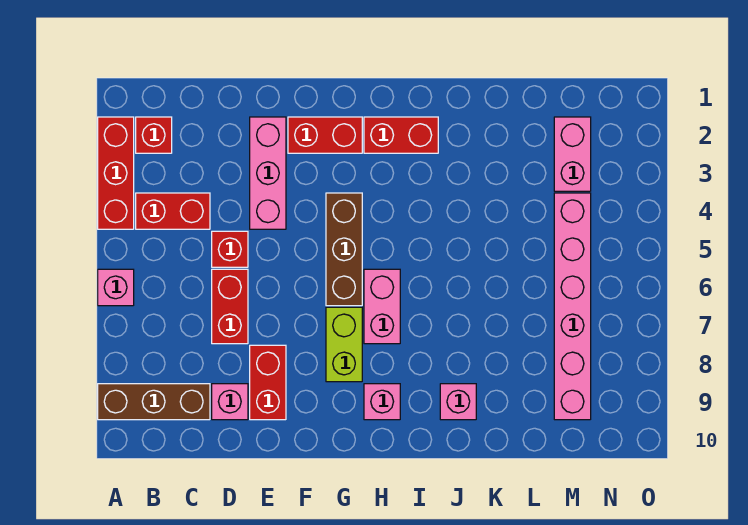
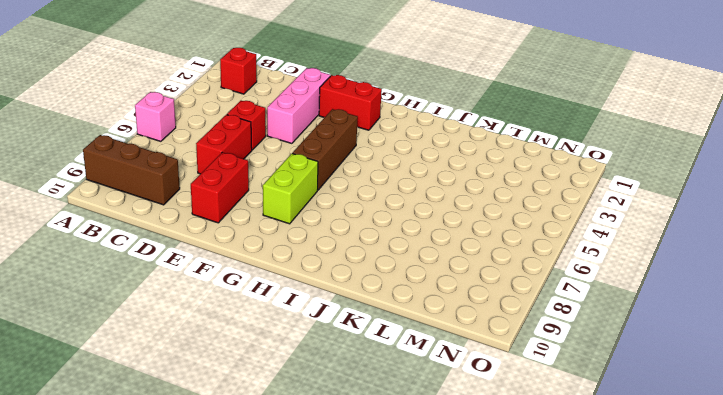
none -> red 1x3 brick [98,117,134,229]
none -> red 1x2 brick [136,193,210,229]
none -> pink 1x1 brick [212,384,248,420]

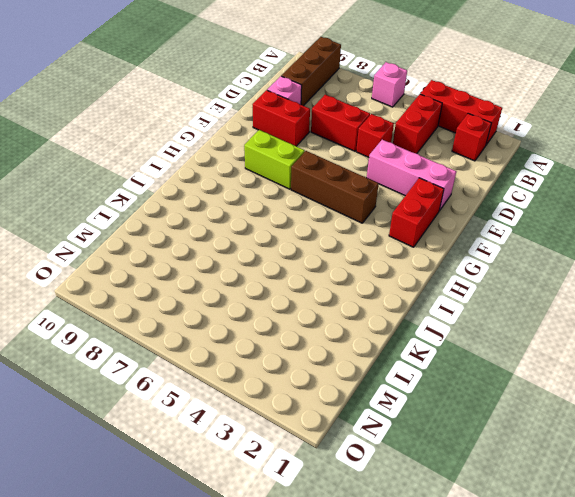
none -> red 1x2 brick [364,117,438,153]
none -> pink 1x2 brick [364,269,400,344]
none -> pink 1x1 brick [364,384,400,420]

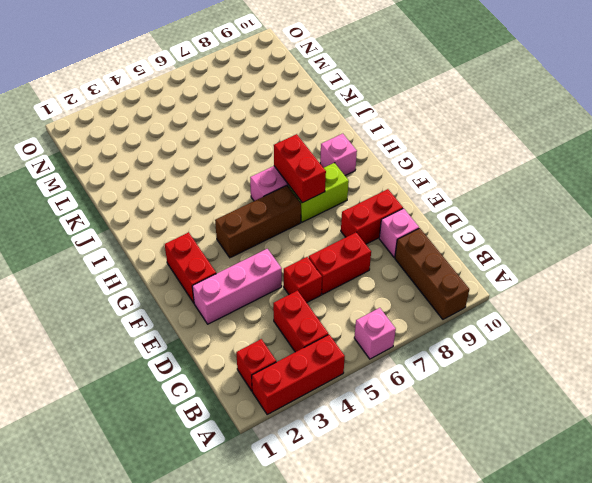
red 1x2 brick [274,134,326,203] -> red 1x2 brick moved to [364,117,438,153]
none -> pink 1x1 brick [440,384,476,420]
none -> pink 1x2 brick [554,117,591,191]
none -> pink 1x6 brick [554,193,591,420]

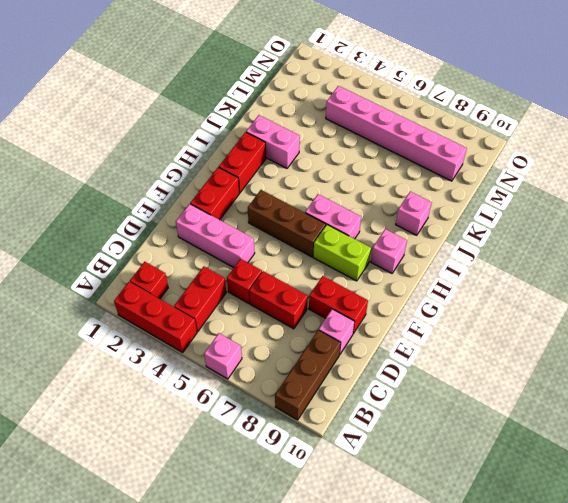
pink 1x2 brick [246,115,300,168] -> pink 1x2 brick moved to [554,117,591,191]

